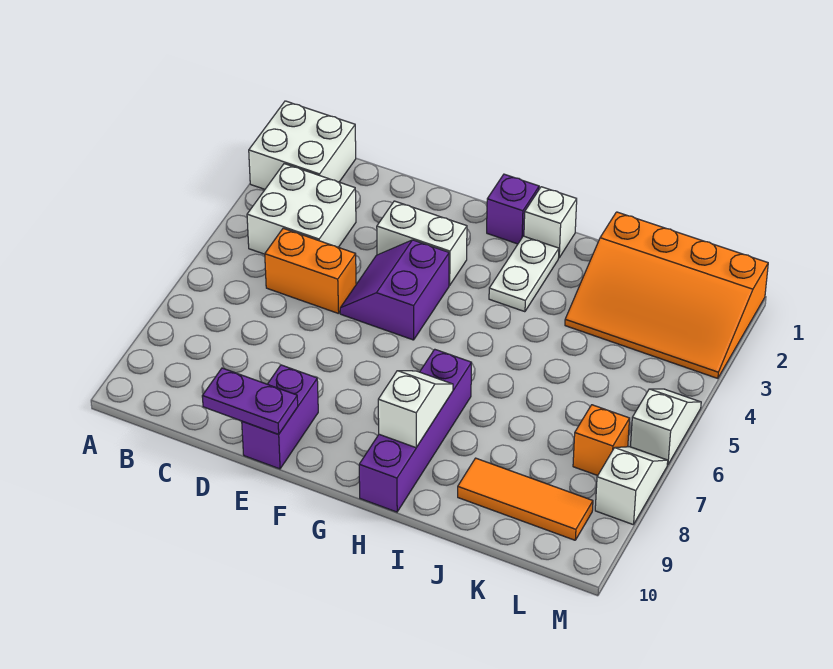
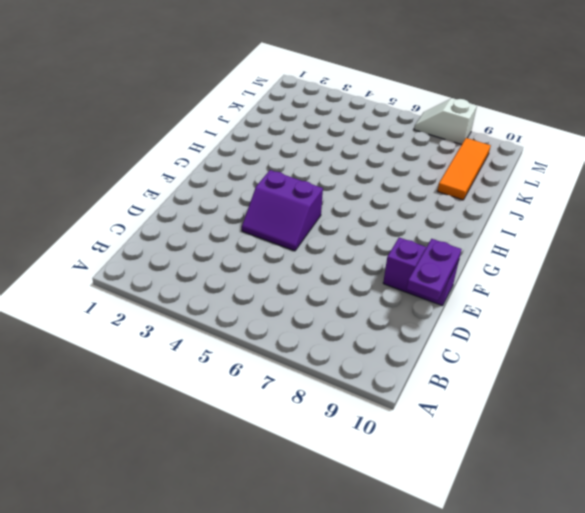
none -> white 2x2 brick [249,101,356,189]
none -> white 2x2 brick [247,164,356,254]
none -> orange 1x2 brick [265,228,356,314]

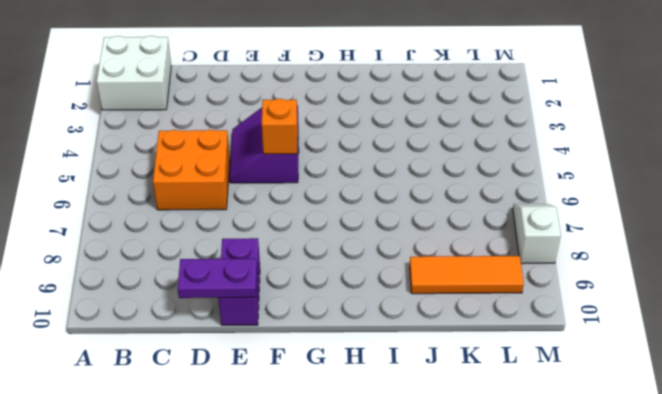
orange 2x2 brick [153,130,230,210] -> orange 1x2 brick [265,228,356,314]
orange 1x1 brick [262,99,298,154] -> orange 1x1 brick moved to [573,405,630,476]
none -> white 2x2 brick [247,164,356,254]
none -> white 1x2 brick [377,201,467,285]
none -> purple 1x1 brick [487,174,539,244]

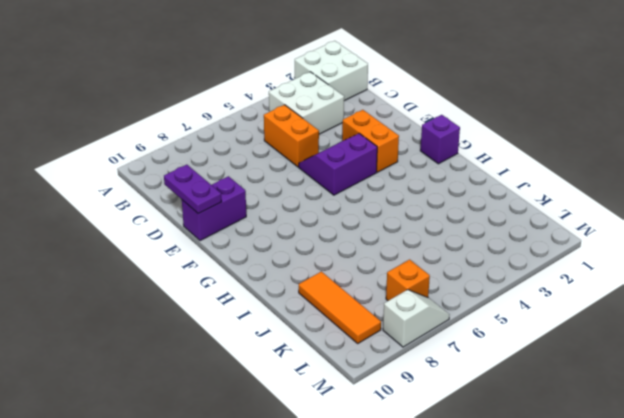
orange 1x2 brick [342,110,399,172] -> white 1x2 brick [377,201,467,285]
none -> white 1x1 brick [524,187,577,258]
none -> white 1x2 plate [489,236,559,312]
none -> purple 1x4 brick [359,349,472,512]

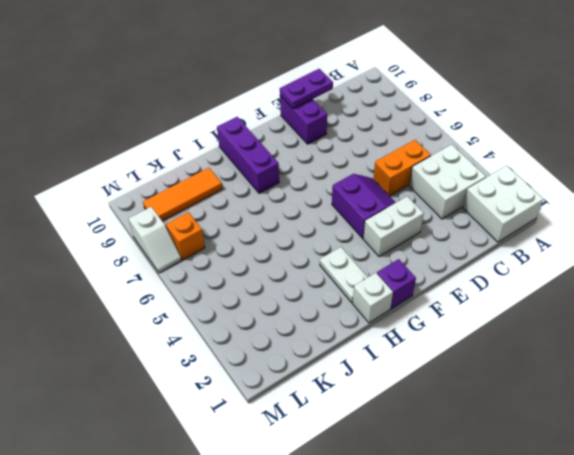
purple 1x3 brick [217,117,279,193] -> purple 1x4 brick [359,349,472,512]
none -> orange 3x4 slope [565,212,768,378]
none -> white 1x2 slope [630,389,701,465]
none -> white 1x2 slope [378,371,453,448]

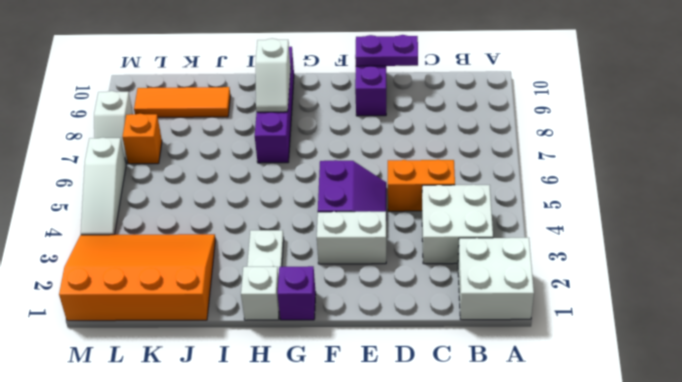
white 1x3 slope [81,138,126,235] -> white 1x2 slope [630,389,701,465]

